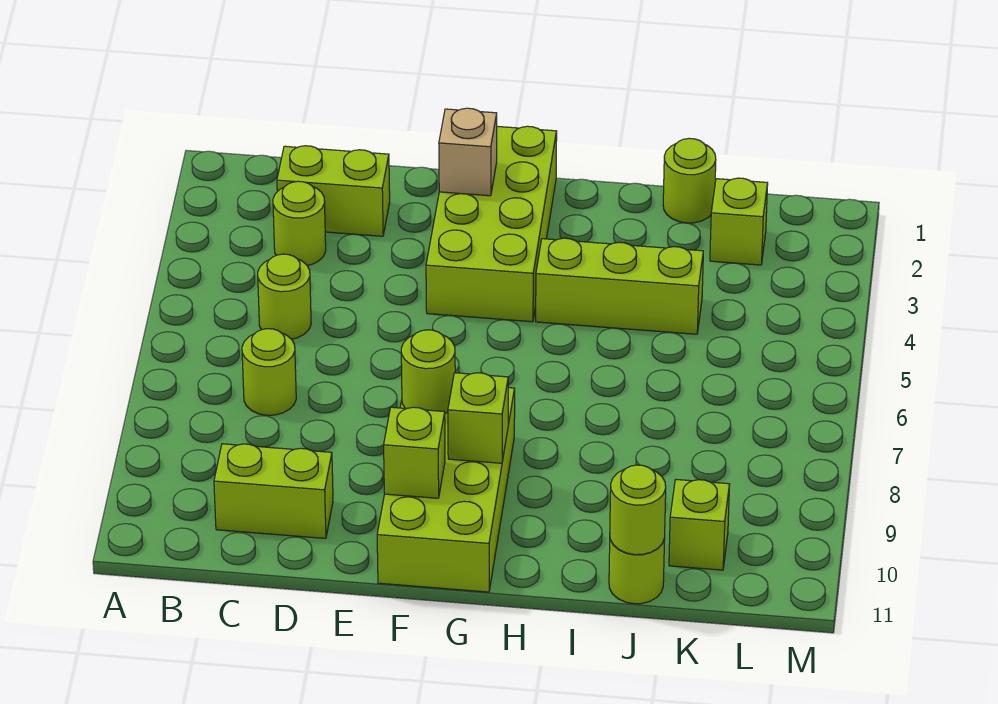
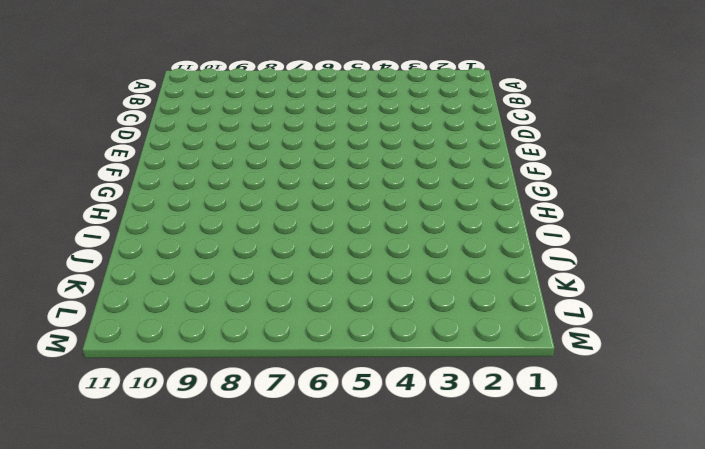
none -> lime 1x2 brick [277,146,390,236]
none -> lime 1x1 round brick [273,181,326,266]
none -> lime 1x1 round brick [258,254,311,339]

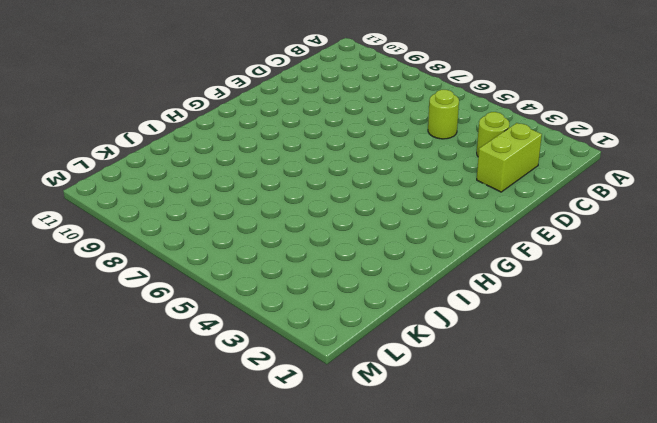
none -> lime 1x1 round brick [242,329,296,415]
none -> lime 1x2 brick [214,444,333,538]
none -> lime 2x4 brick [426,126,557,322]

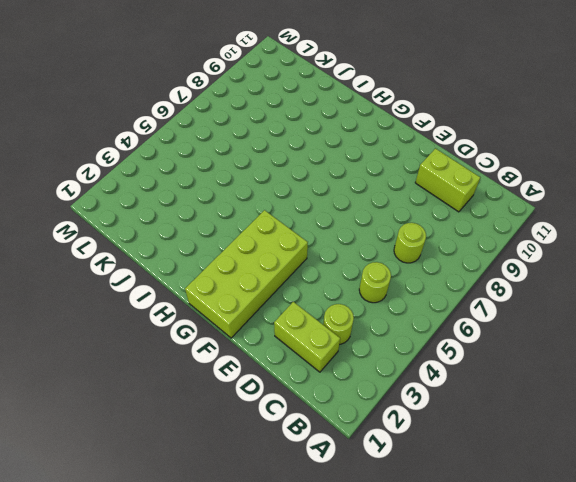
none -> lime 2x4 brick [377,388,515,592]
none -> lime 1x3 brick [536,238,703,334]
none -> lime 1x1 round brick [663,138,716,223]

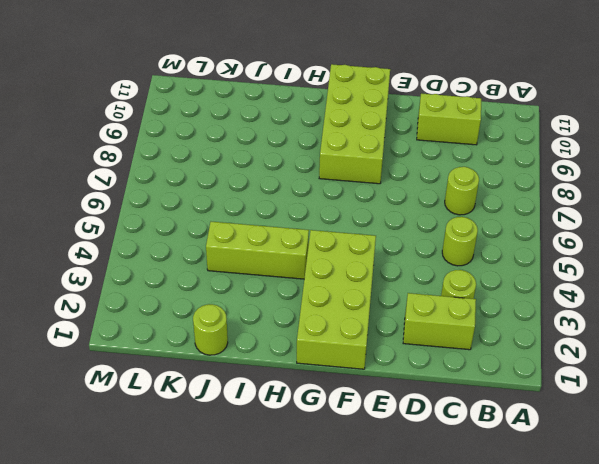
none -> lime 1x1 round brick [609,539,665,604]
none -> lime 1x1 brick [710,178,768,265]
none -> lime 1x1 brick [669,480,730,570]

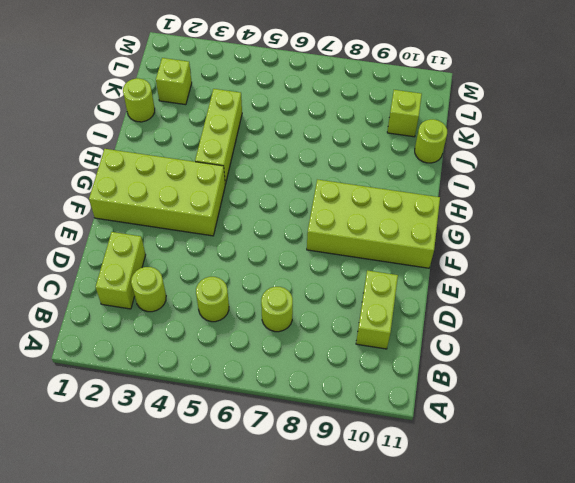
none -> tan 1x1 brick [439,108,497,196]
none -> lime 1x1 round brick [401,330,455,414]
none -> lime 1x1 brick [384,407,445,498]

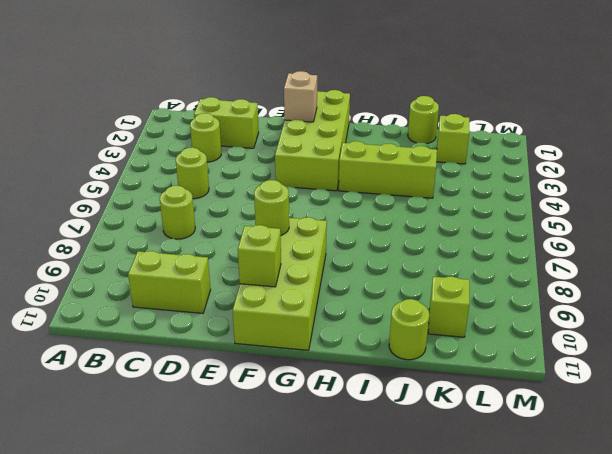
none -> lime 1x1 brick [448,373,508,463]
none -> lime 1x1 round brick [610,465,666,555]

